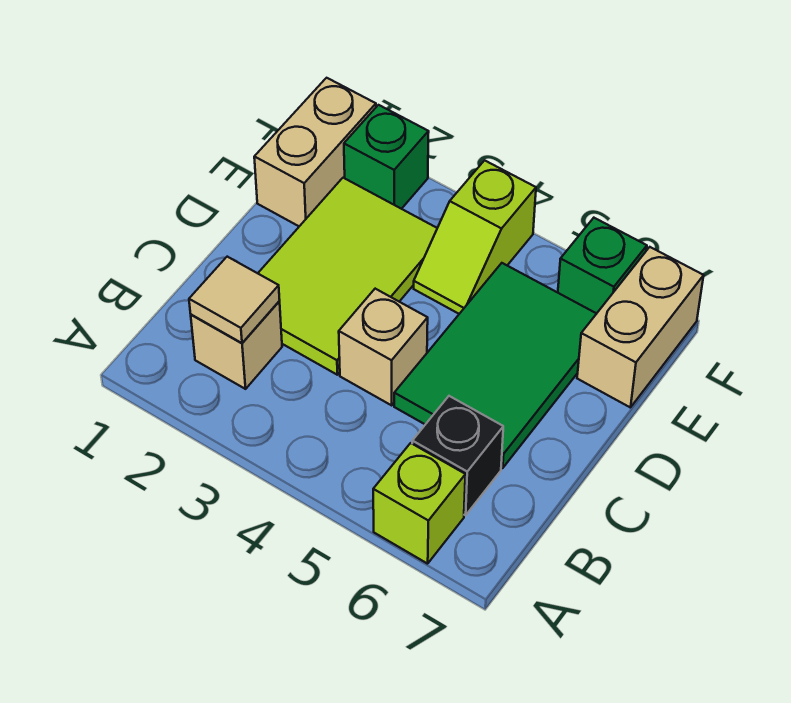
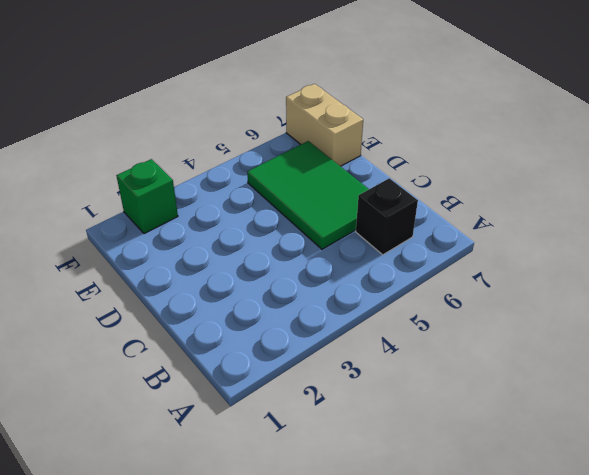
none -> lime 1x1 brick [373,443,465,564]
none -> tan 1x1 brick [191,301,282,389]
none -> lime 2x3 tile [258,178,437,375]

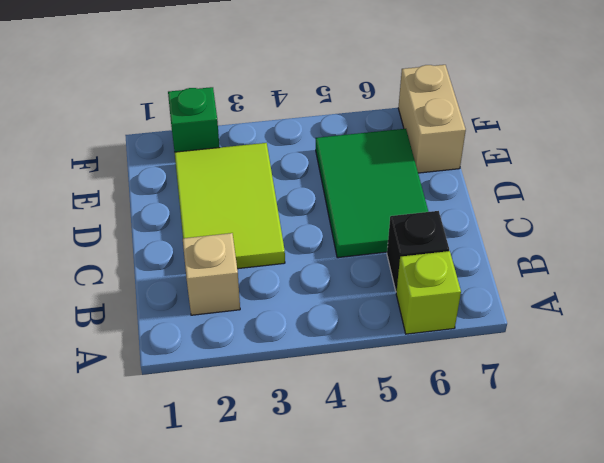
none -> tan 1x1 brick [339,289,428,405]
none -> tan 1x2 brick [254,78,376,226]
none -> lime 1x2 slope [414,160,536,314]

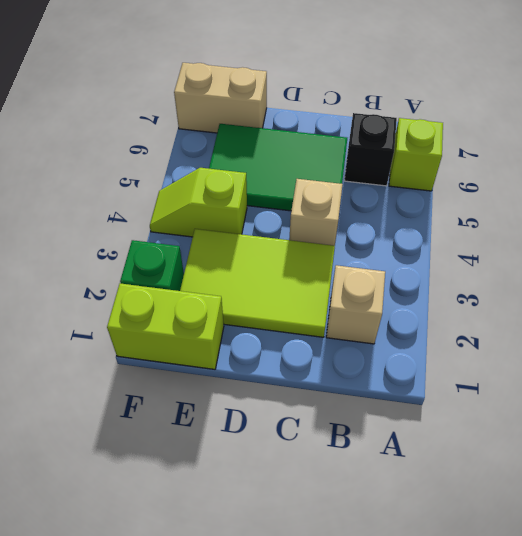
lime 1x2 brick [107,283,224,369] -> tan 1x2 brick [254,78,376,226]
lime 1x2 slope [150,168,247,237] -> lime 1x2 slope turned to [414,160,536,314]
none -> green 1x1 brick [558,218,647,314]
none -> tan 1x1 tile [189,257,280,343]

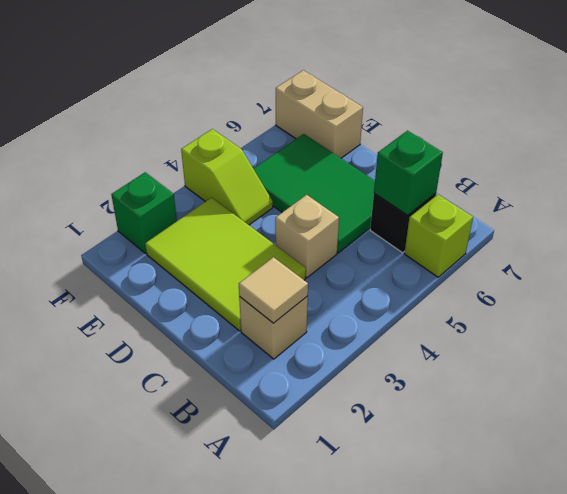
green 1x1 brick [374,131,443,215] -> green 1x1 brick moved to [558,218,647,314]
none -> tan 1x2 brick [254,78,376,226]

